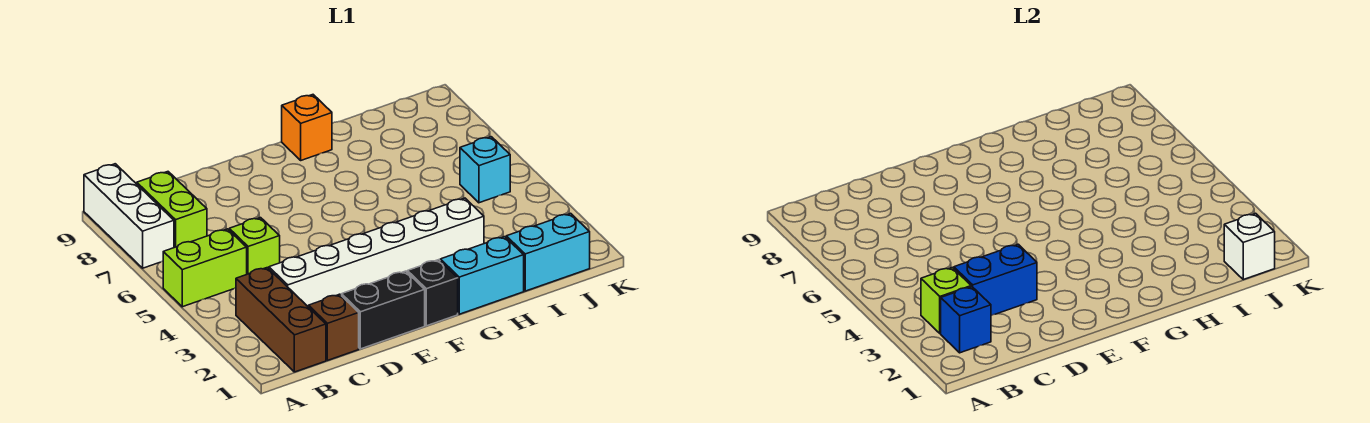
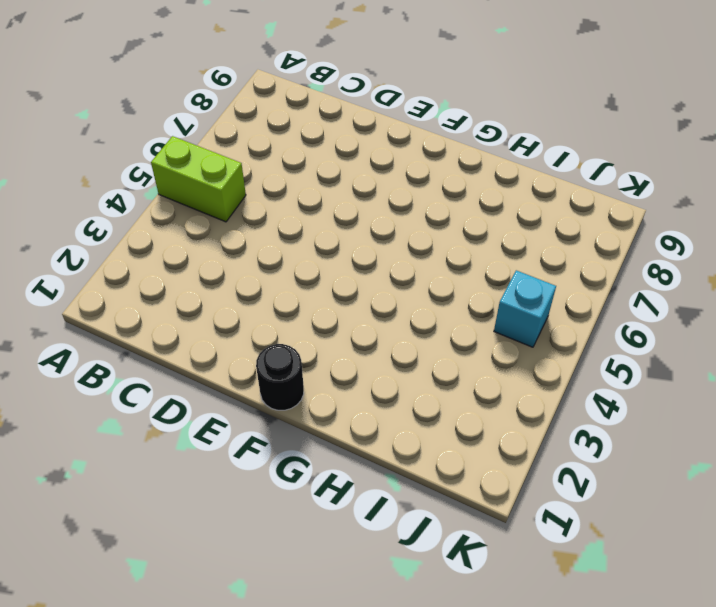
black 1x1 round brick [256,344,304,410] -> black 1x1 brick [407,260,458,326]
none -> white 1x3 brick [84,164,174,268]
none -> brown 1x3 brick [236,268,326,372]
none -> lime 1x2 brick [137,172,207,248]

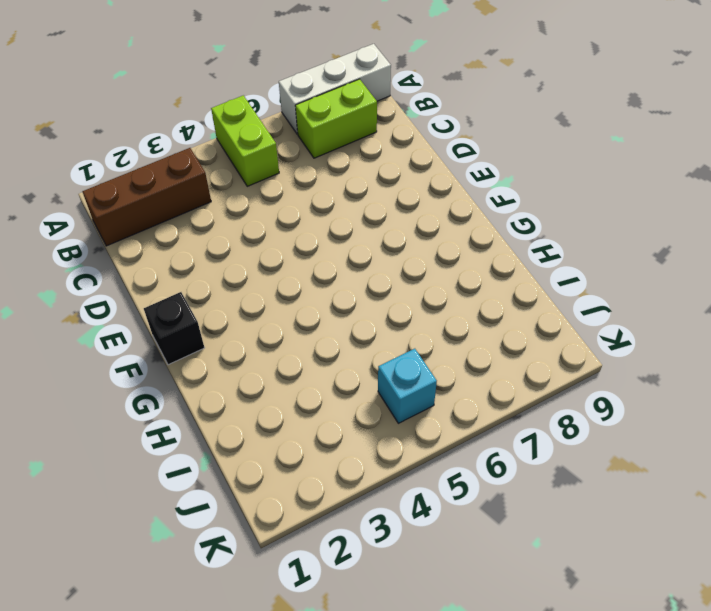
none -> brown 1x1 brick [309,294,359,360]
none -> white 1x6 brick [269,198,484,307]
none -> lime 1x1 brick [229,218,280,274]

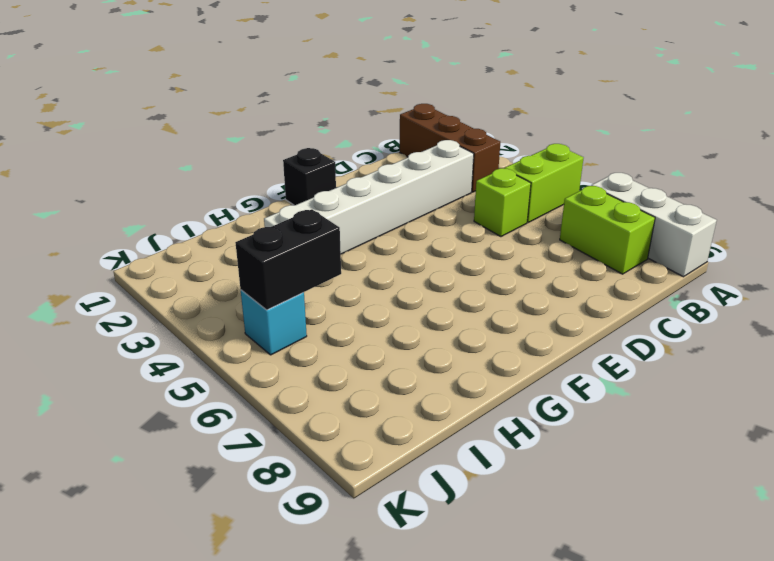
black 1x2 brick [235,209,341,310] -> black 1x2 brick moved to [342,271,425,349]
none -> brown 1x1 brick [309,294,359,360]
none -> cyan 1x2 brick [440,237,524,314]
none -> orange 1x1 brick [282,95,332,160]

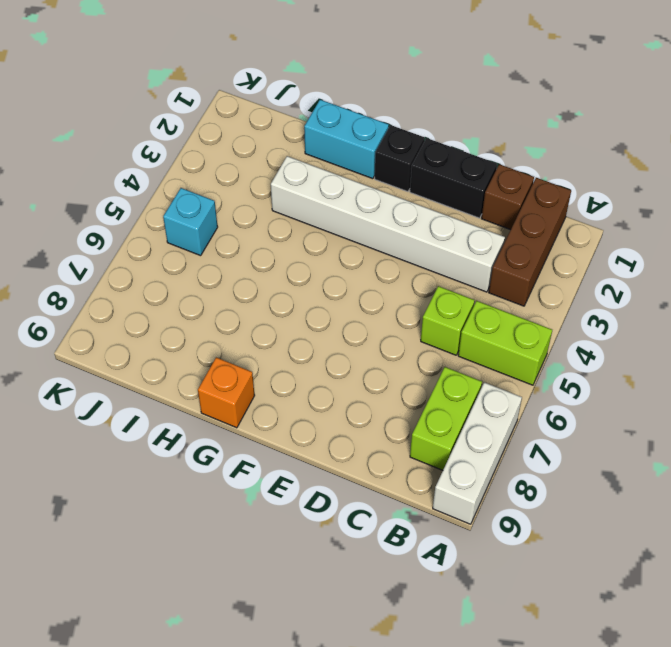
none -> cyan 1x2 brick [506,213,590,291]
none -> blue 1x1 brick [941,287,991,353]
none -> lime 1x1 brick [921,268,971,334]

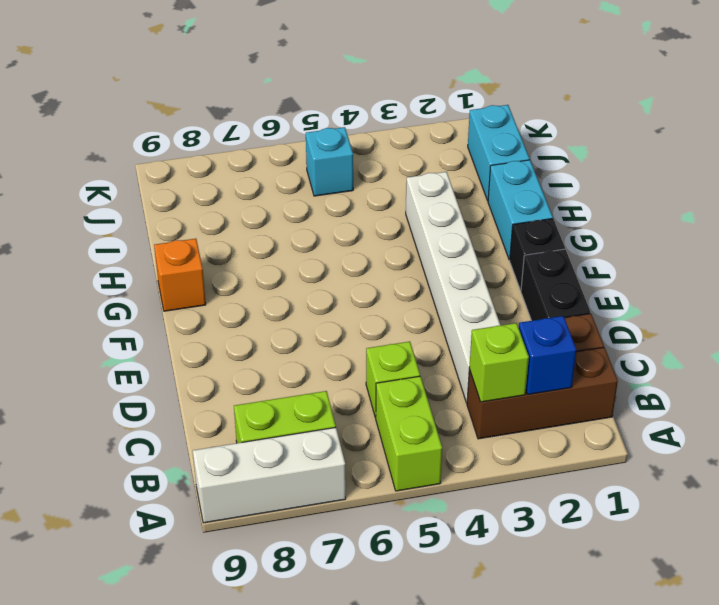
none -> blue 1x2 brick [954,244,1037,316]
none -> white 1x1 brick [1224,213,1275,280]

